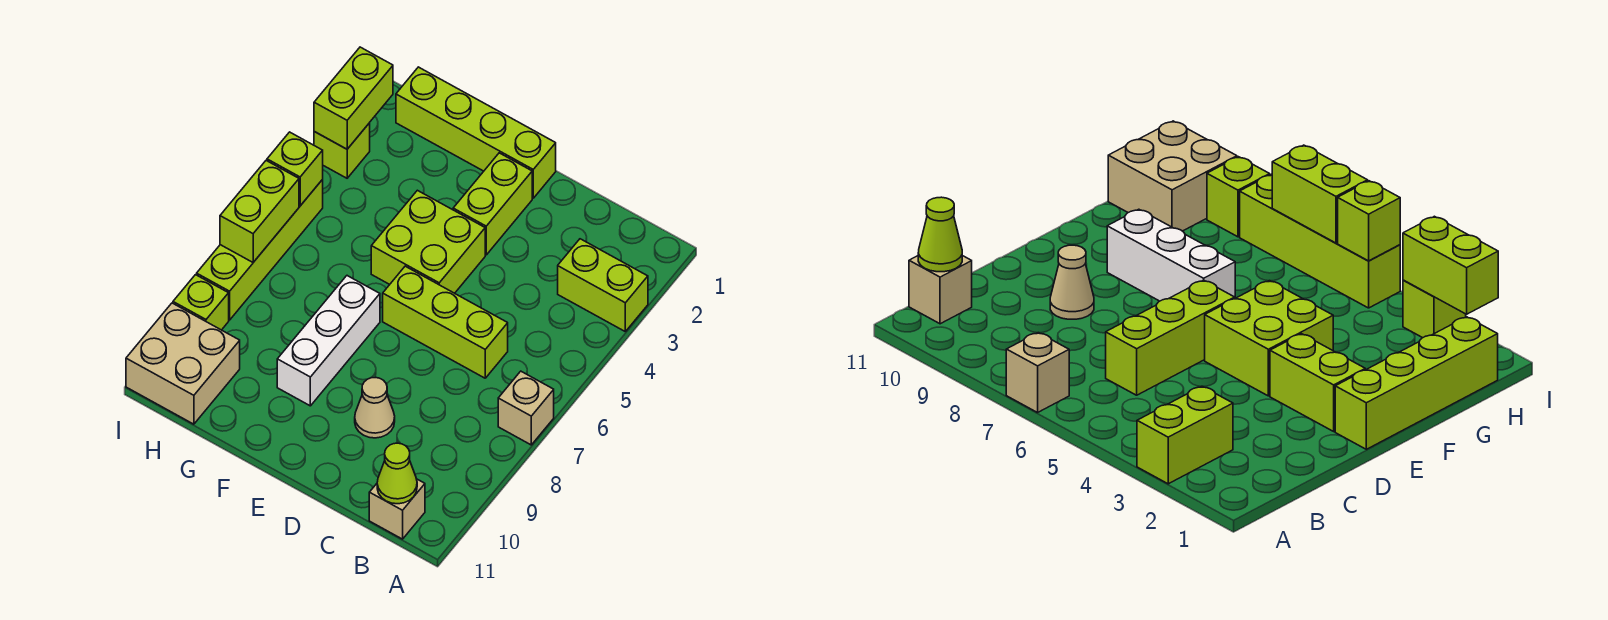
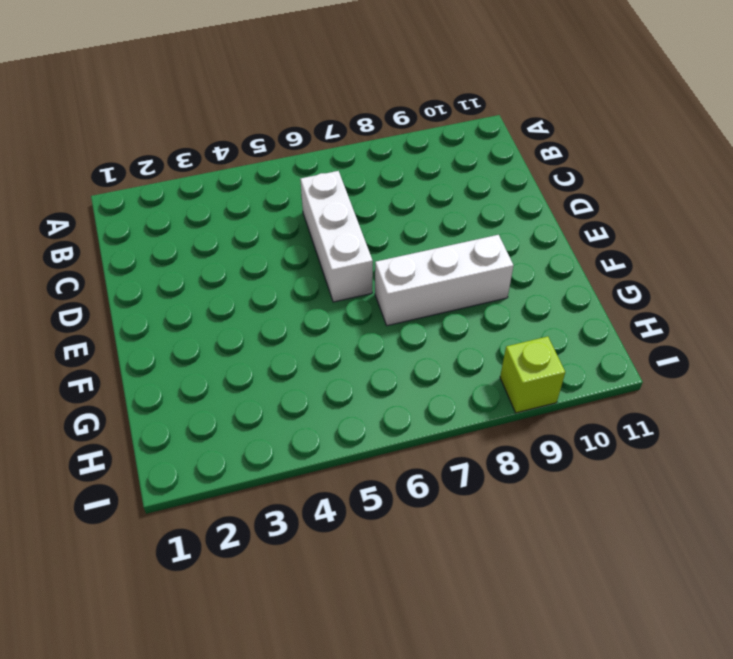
white 1x3 brick [300,171,373,302] -> lime 1x3 brick [383,266,508,378]
none -> lime 1x2 brick [558,239,648,331]
none -> tan 1x1 brick [498,371,554,445]
none -> tan 1x1 brick [369,479,425,539]

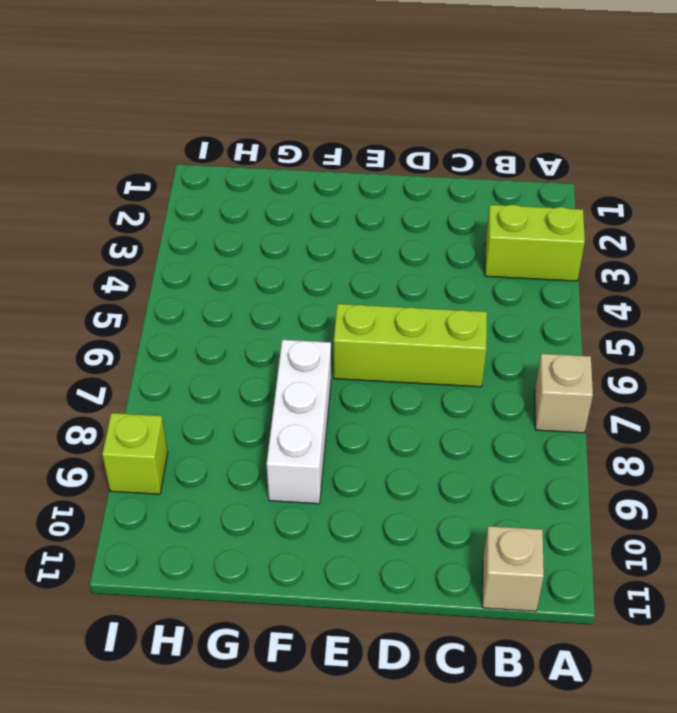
none -> tan 1x1 cone [355,377,395,438]
none -> lime 1x4 brick [396,67,556,198]
none -> lime 1x2 brick [453,153,532,255]

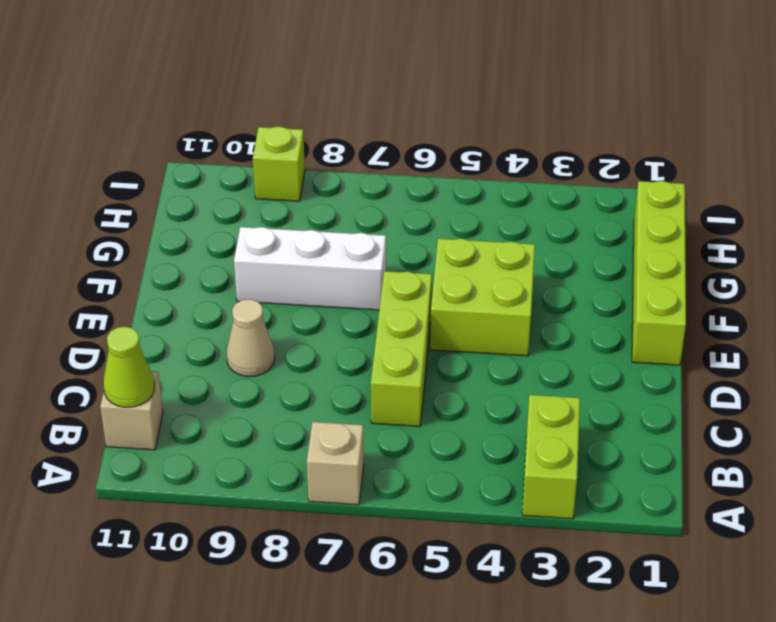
none -> lime 1x2 brick [453,153,532,255]
none -> tan 2x2 brick [126,303,240,424]
none -> lime 1x1 brick [314,123,370,178]

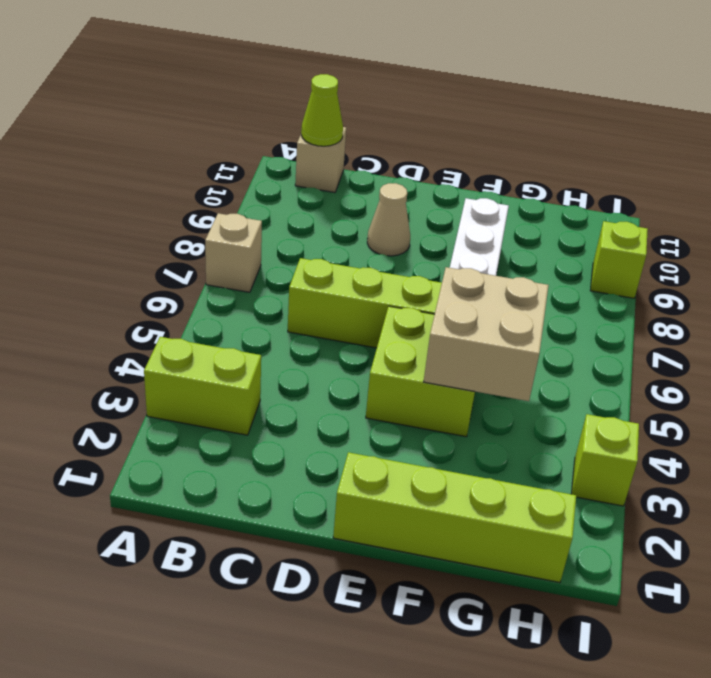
tan 2x2 brick [424,267,549,401] -> tan 2x2 brick moved to [126,303,240,424]
none -> lime 1x2 brick [453,153,532,255]
none -> lime 1x4 brick [197,180,323,320]
none -> lime 1x2 brick [314,47,393,149]

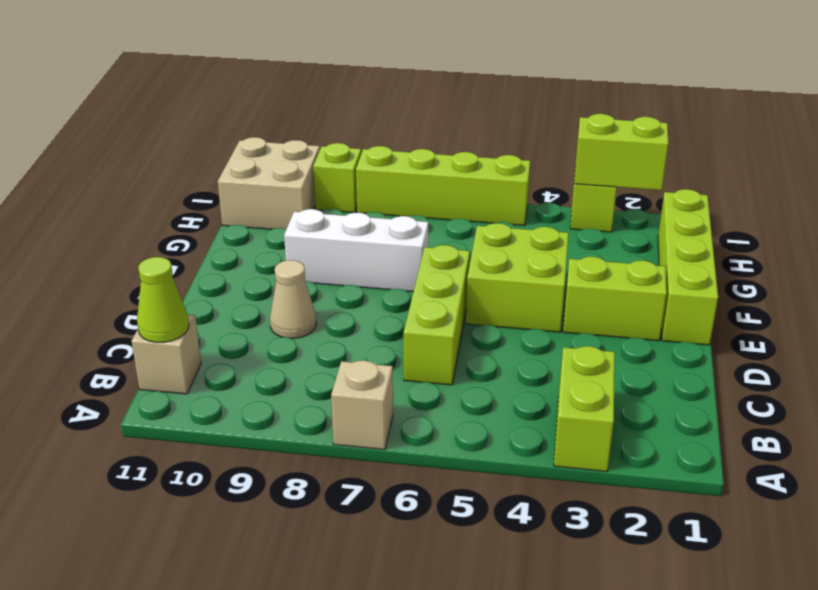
none -> lime 1x1 brick [267,132,323,206]
none -> lime 1x2 brick [220,161,299,262]

